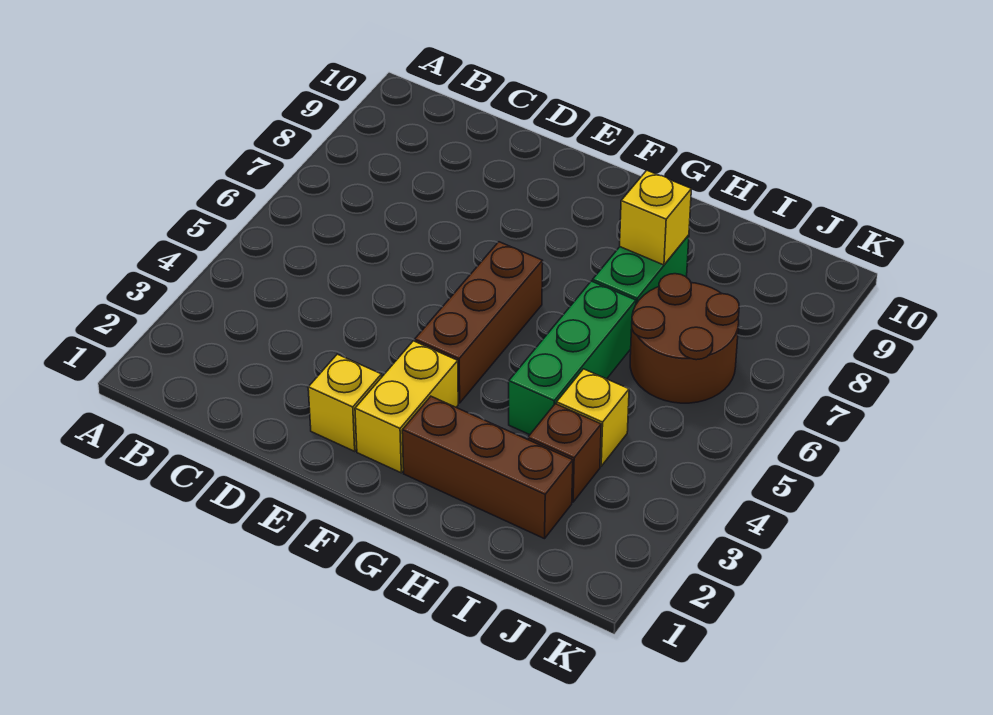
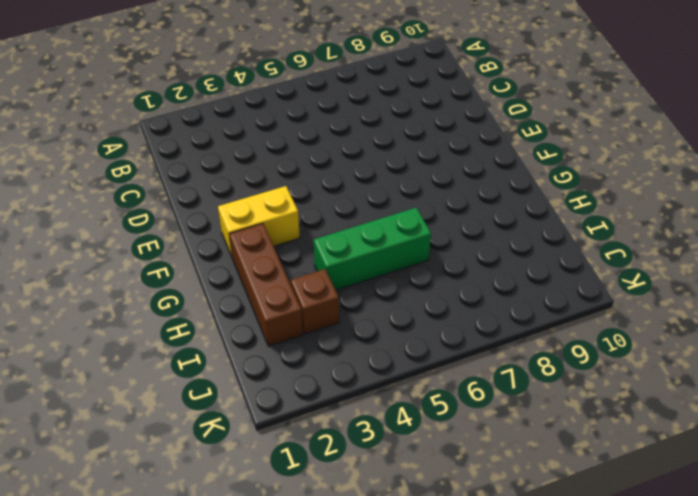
none -> yellow 1x1 brick [308,354,382,451]
none -> brown 1x3 brick [415,242,543,403]

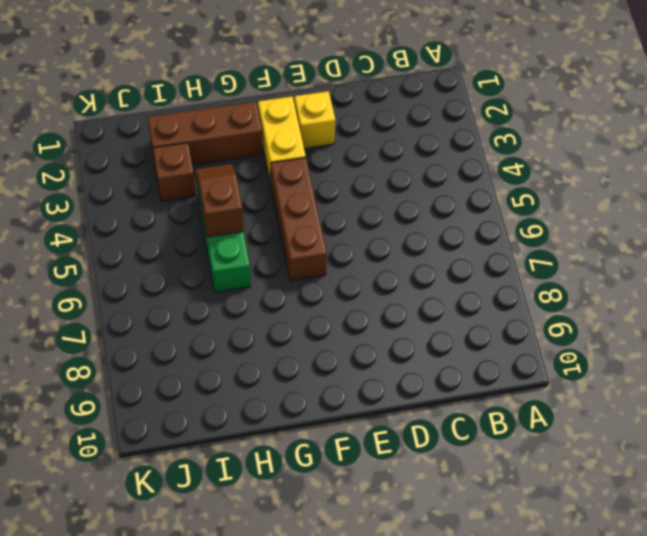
brown 1x2 slope [195,164,243,237] -> none
none -> green 1x2 brick [593,235,689,304]
none -> yellow 1x1 brick [557,369,629,466]

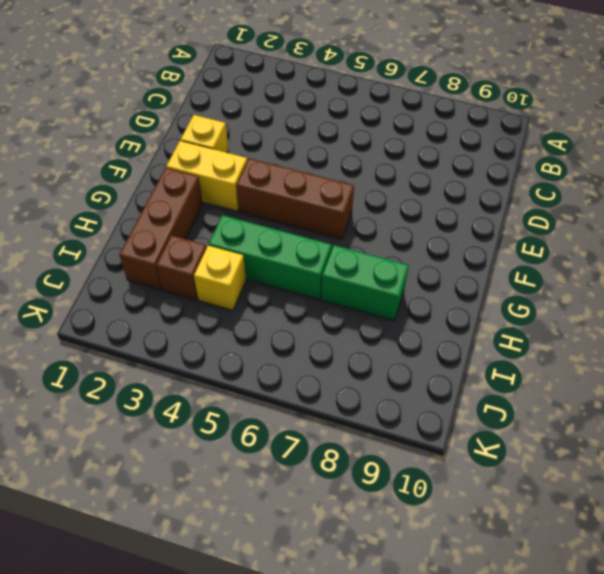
none -> brown 2x2 round brick [630,274,739,403]
none -> yellow 1x1 brick [620,170,691,265]

